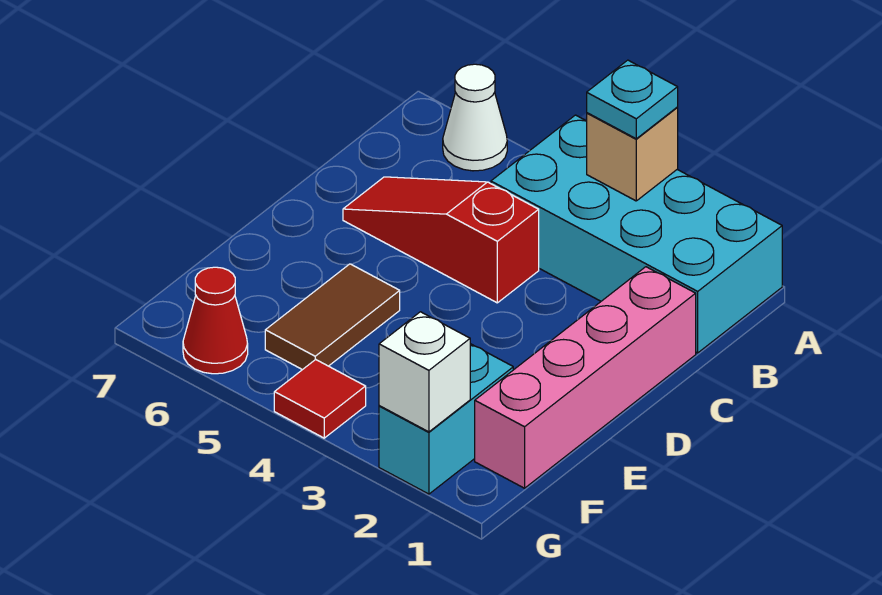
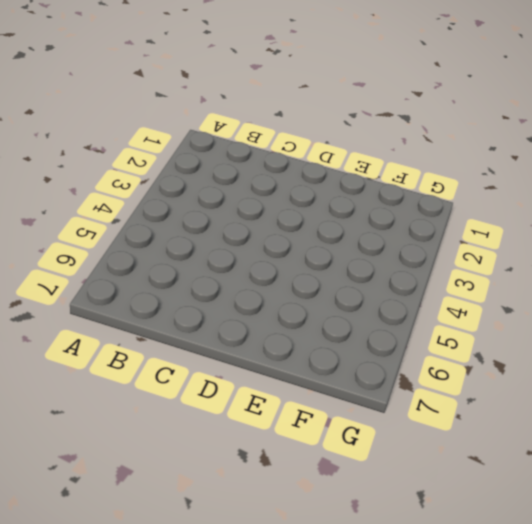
none -> cyan 2x4 brick [491,115,782,353]
none -> white 1x1 cone [443,64,507,171]

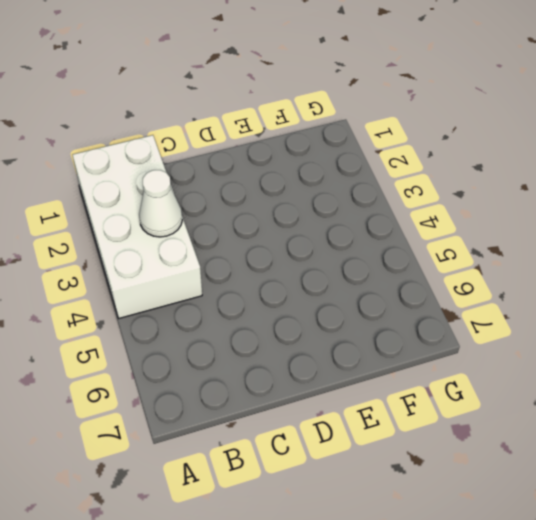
white 2x4 brick [73,135,202,318] -> cyan 2x4 brick [491,115,782,353]
white 1x1 cone [139,170,182,237] -> white 1x1 cone moved to [443,64,507,171]
none -> pink 1x4 brick [475,267,696,488]
none -> red 1x3 slope [343,177,539,303]

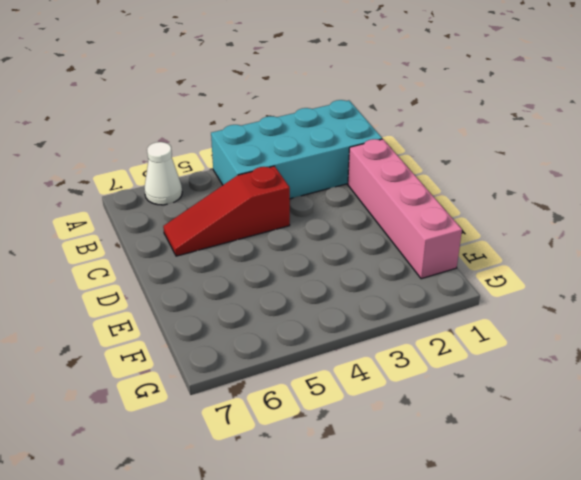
none -> brown 1x2 tile [265,264,400,370]
none -> cyan 1x2 brick [379,344,513,494]

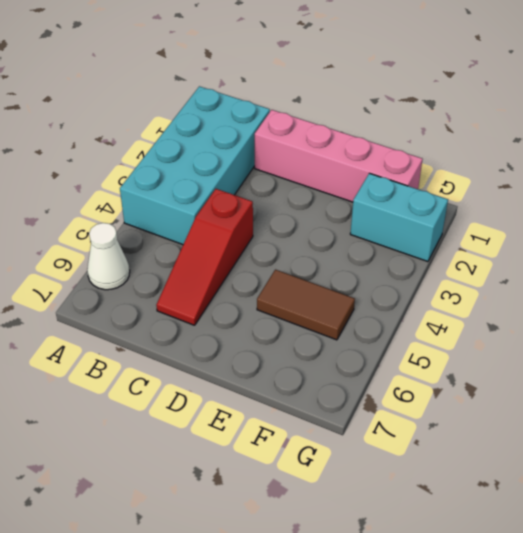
none -> red 1x1 tile [274,359,366,438]
none -> red 1x1 cone [183,267,248,374]

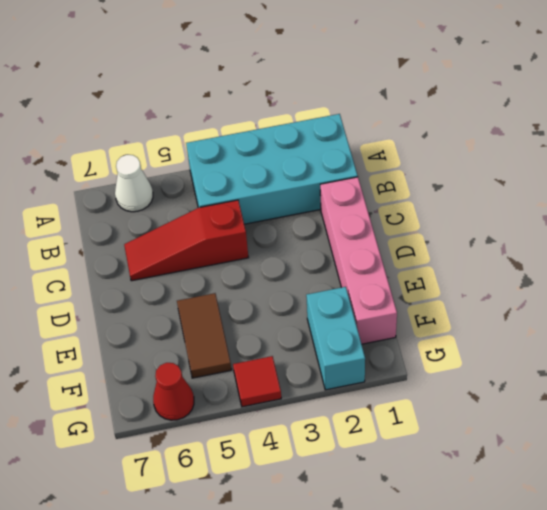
none -> tan 1x1 brick [587,108,678,201]
none -> white 1x1 brick [379,312,470,432]

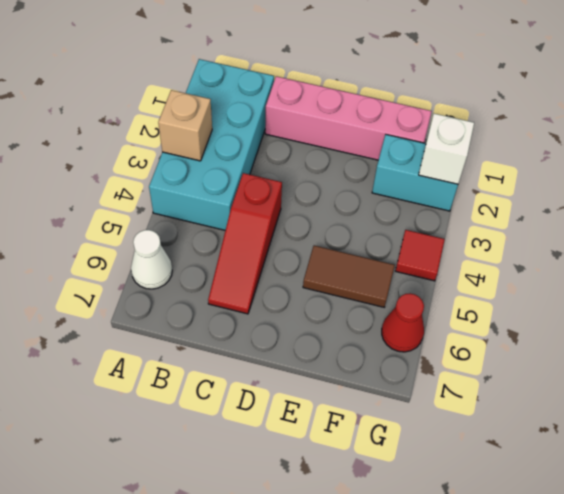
none -> cyan 1x1 plate [587,60,678,139]

